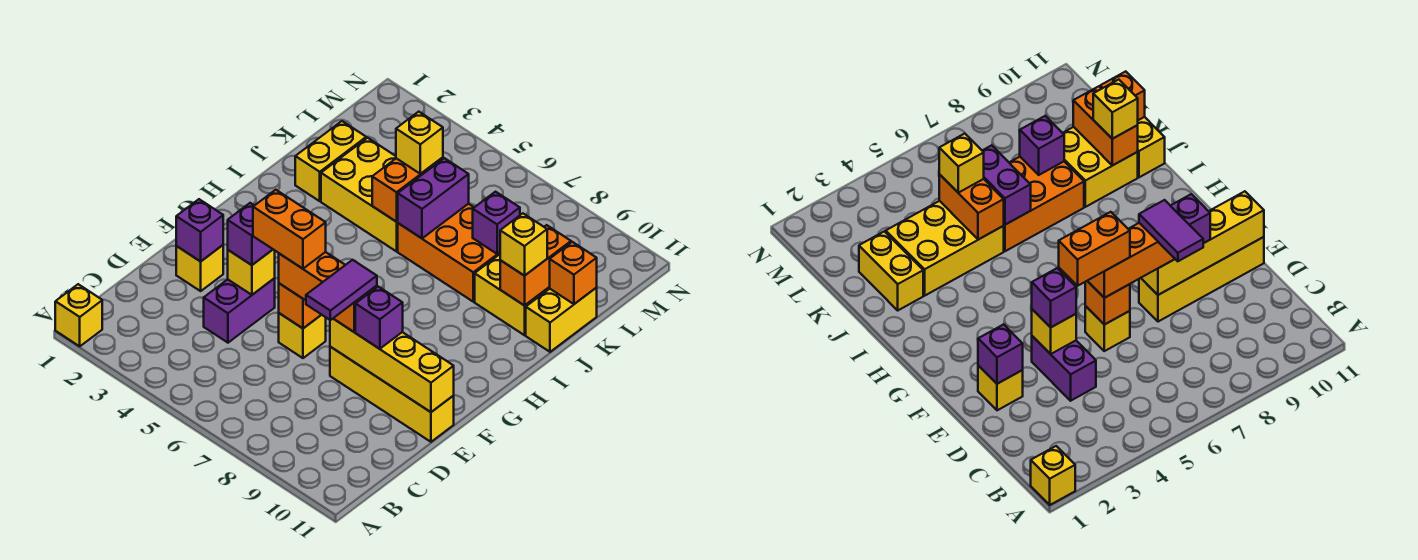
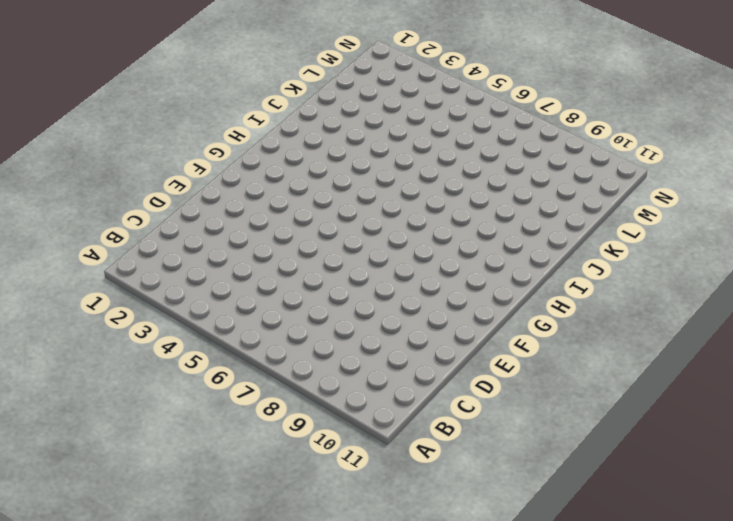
none -> yellow 1x1 brick [55,284,102,346]
none -> purple 1x2 brick [204,278,275,343]
none -> yellow 1x1 brick [176,245,223,291]

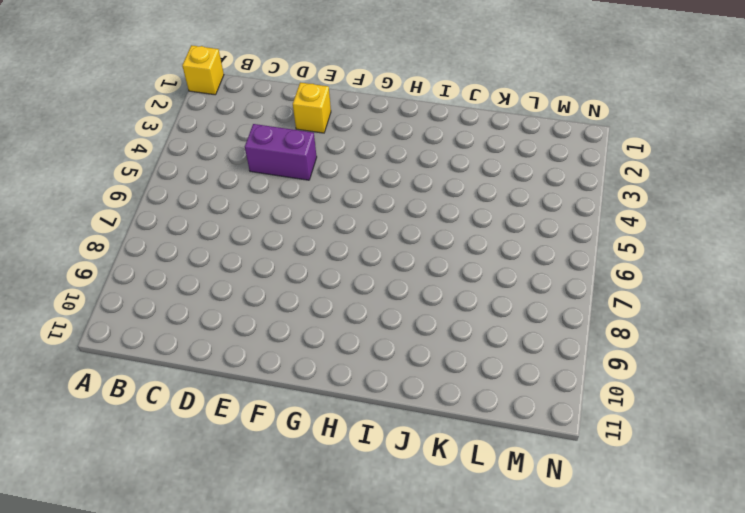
none -> yellow 1x1 brick [279,313,326,358]
none -> yellow 1x4 brick [330,347,454,442]
none -> yellow 1x2 brick [295,121,366,201]

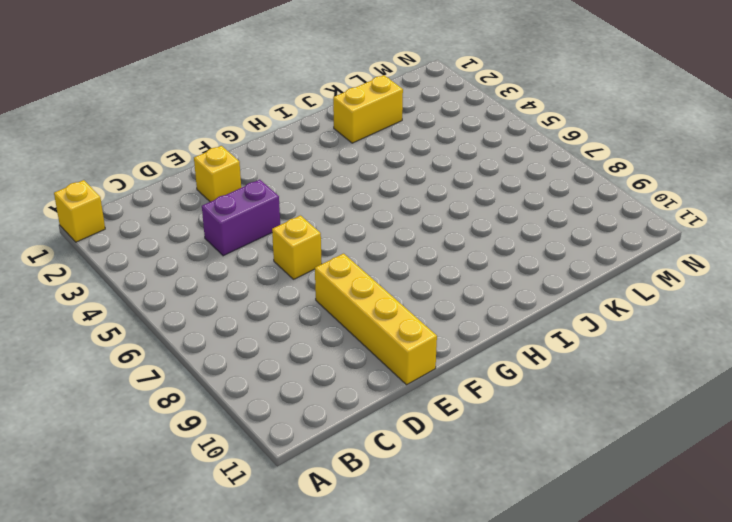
none -> yellow 2x3 brick [321,138,398,251]
none -> orange 2x3 brick [398,204,500,302]
none -> yellow 2x2 brick [475,254,550,335]

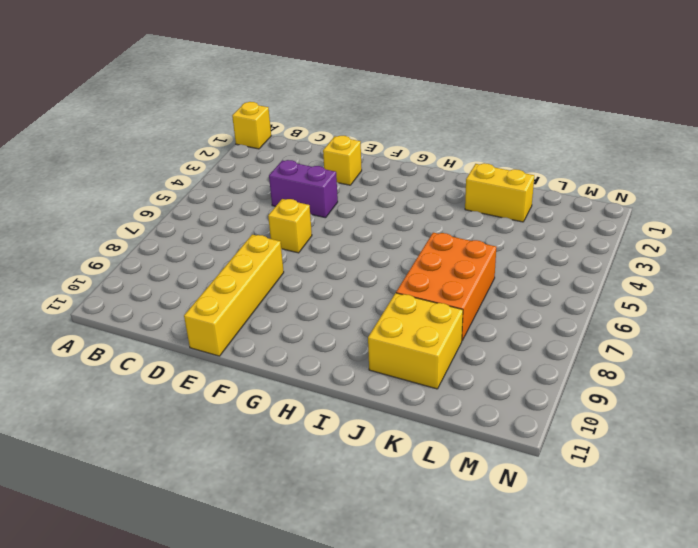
none -> yellow 2x3 brick [321,138,398,251]
none -> yellow 1x2 brick [526,288,597,352]
none -> purple 1x1 brick [176,199,223,261]

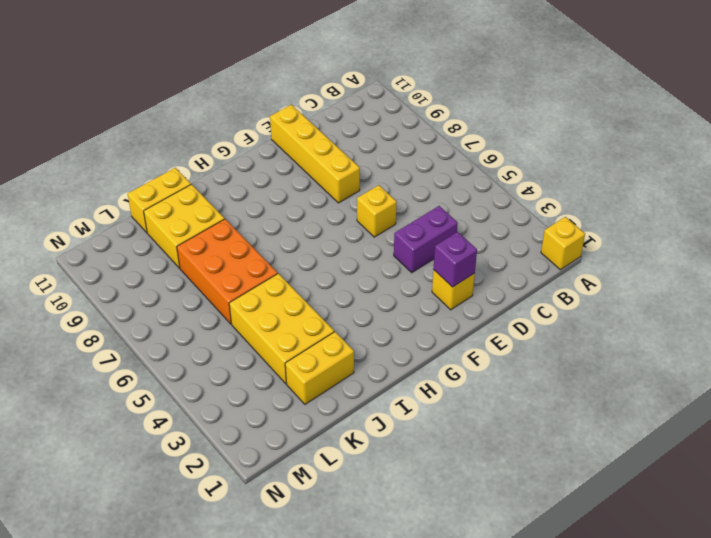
none -> yellow 1x1 brick [228,250,275,295]
none -> orange 1x1 brick [279,283,321,328]
none -> yellow 1x4 brick [330,319,454,412]

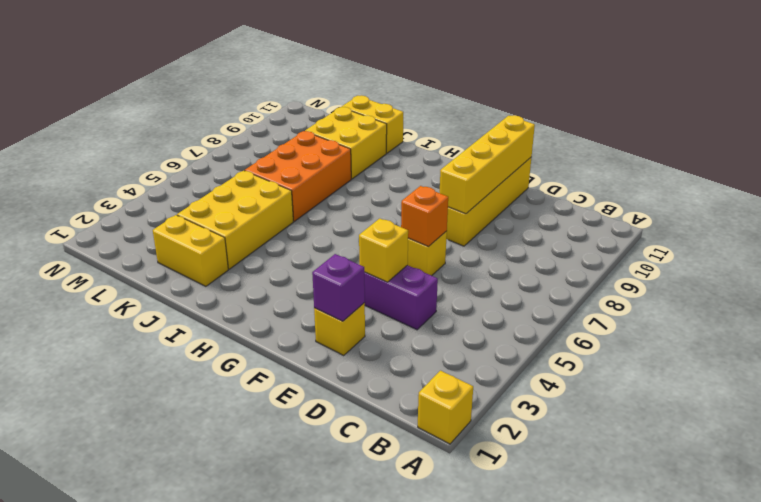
none -> orange 1x2 brick [372,157,443,222]
none -> purple 1x2 brick [398,158,469,238]
none -> orange 1x2 brick [500,225,571,306]

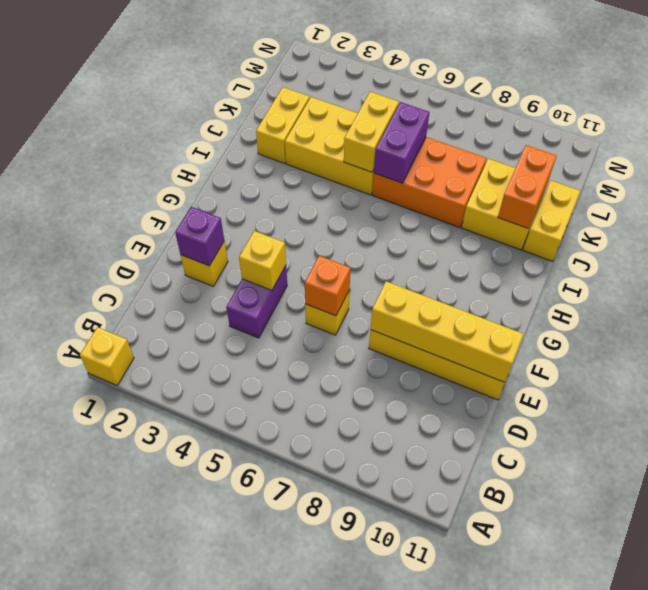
yellow 1x2 brick [344,92,399,172] -> orange 1x2 brick [372,157,443,222]
none -> purple 1x1 brick [473,192,520,254]
none -> orange 1x1 brick [550,242,597,304]
none -> purple 1x1 brick [228,203,273,265]

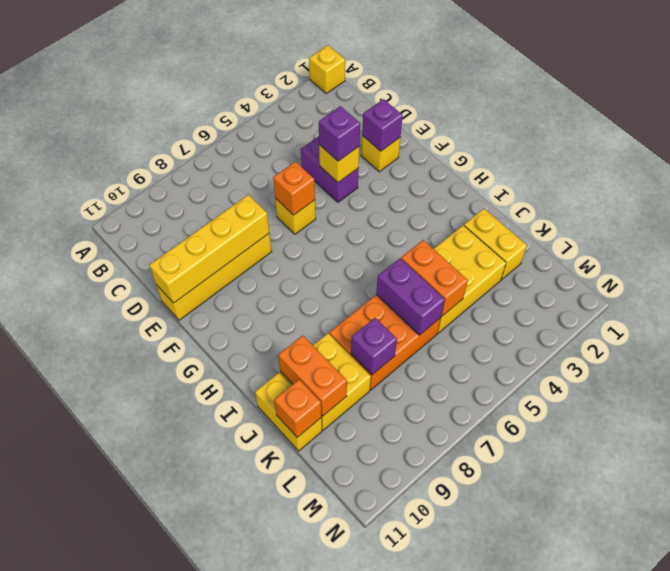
none -> orange 1x3 brick [279,252,377,332]
none -> purple 1x1 brick [355,287,403,349]
none -> yellow 1x1 brick [500,213,547,276]

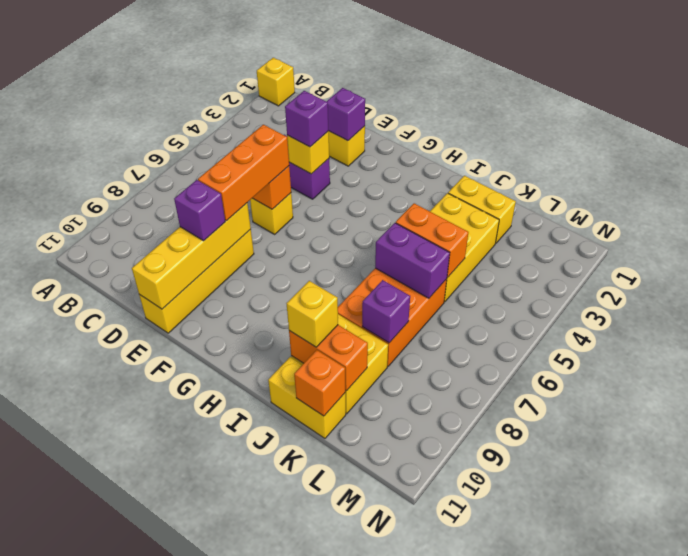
none -> yellow 1x1 brick [396,112,443,174]
none -> purple 1x2 tile [306,260,377,320]
none -> orange 1x2 brick [253,190,326,269]

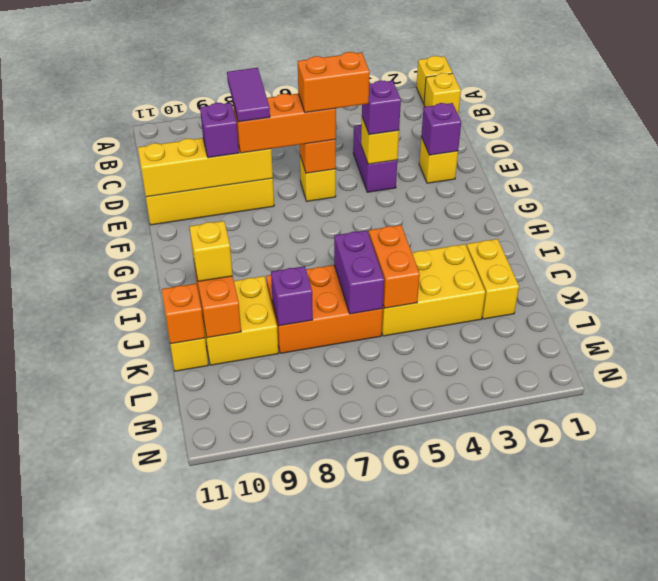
yellow 1x1 brick [424,73,461,114] -> yellow 1x1 brick moved to [396,112,443,174]

